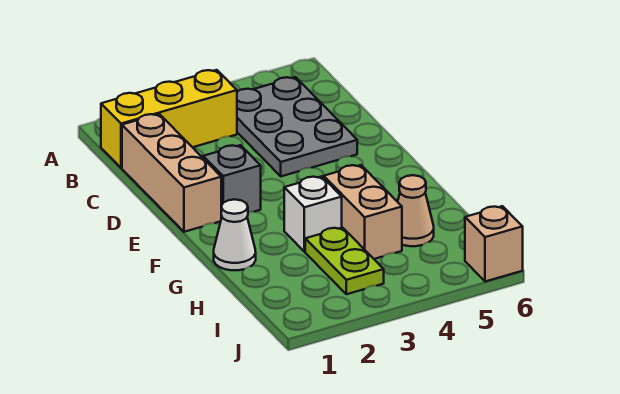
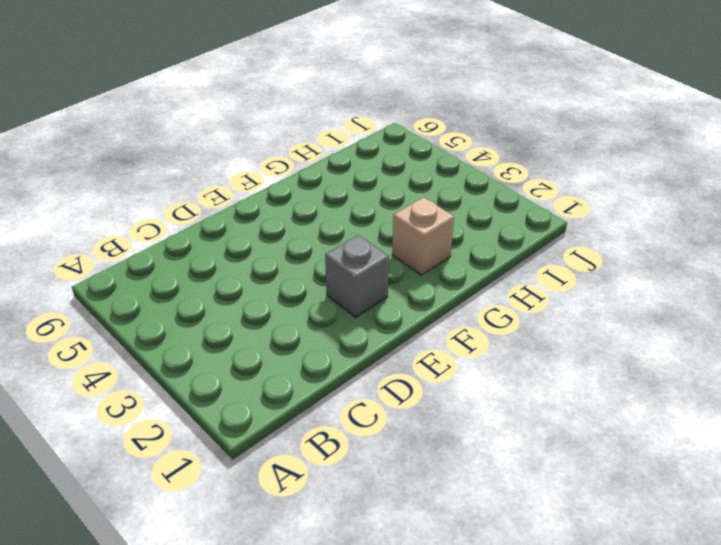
tan 1x1 brick [392,197,454,275] -> tan 1x1 brick moved to [465,206,523,282]
none -> yellow 1x3 brick [101,70,237,168]
none -> grey 2x3 plate [237,77,357,176]

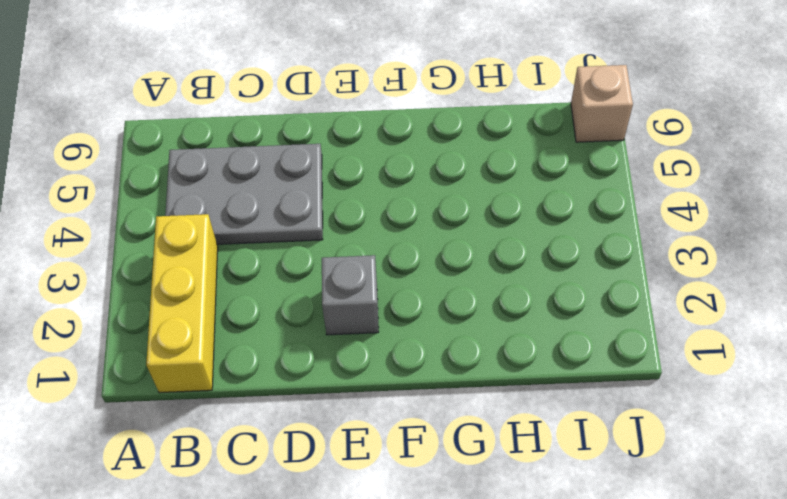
none -> tan 1x3 brick [122,114,221,232]
none -> white 1x1 cone [214,200,256,270]

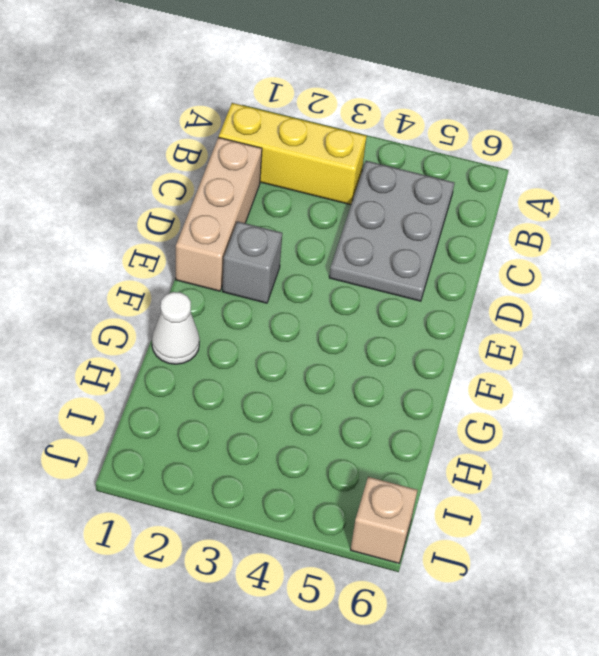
none -> white 1x1 brick [284,176,342,252]
none -> tan 1x2 brick [324,165,402,259]

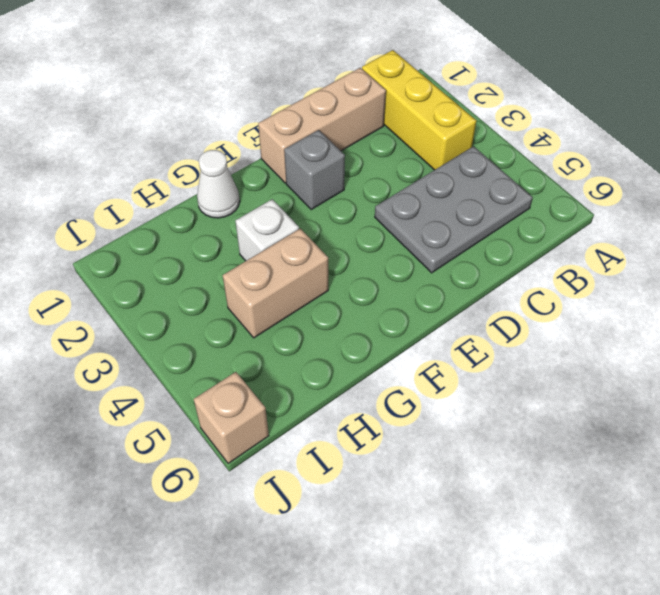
none -> lime 1x2 plate [305,228,384,294]
none -> tan 1x1 cone [398,175,434,246]

